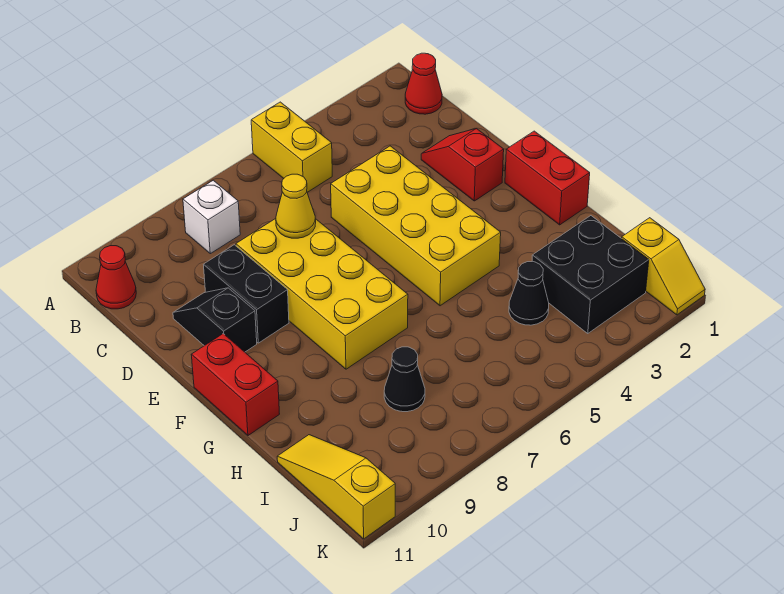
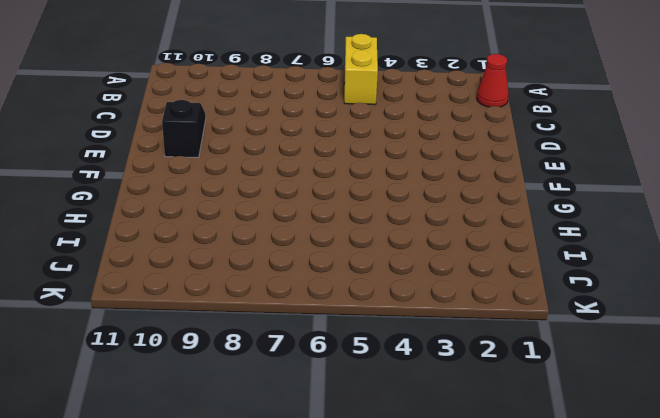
none -> white 1x1 brick [183,180,240,254]
none -> red 1x1 cone [96,246,136,309]
none -> red 1x2 slope [421,128,504,201]

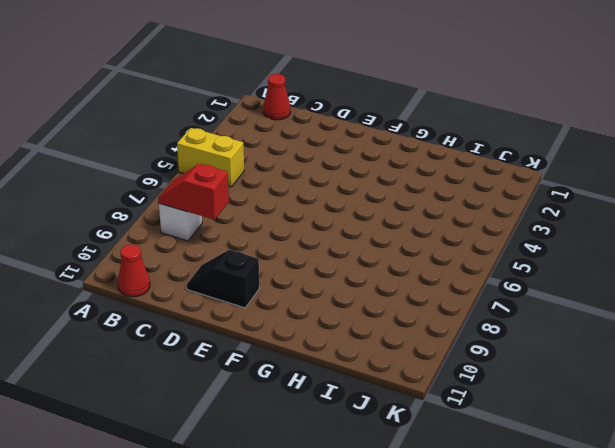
red 1x2 slope [158,164,229,220] -> red 1x2 slope moved to [421,128,504,201]
none -> yellow 2x4 brick [331,146,501,306]
none -> yellow 2x4 brick [236,219,408,369]
none -> black 1x2 brick [204,245,289,343]

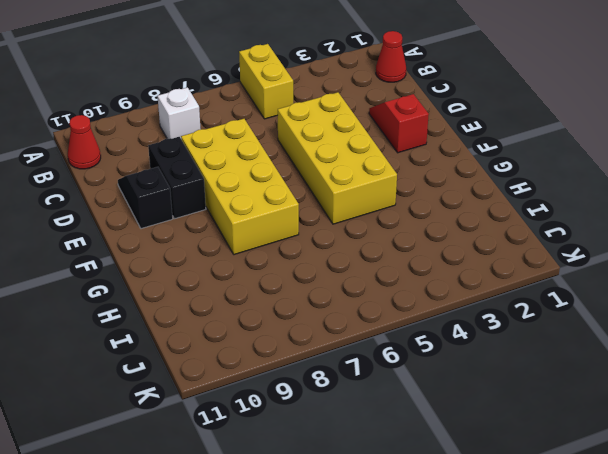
none -> red 1x2 brick [505,131,590,225]
none -> red 1x2 brick [191,334,279,435]
none -> black 2x2 brick [532,216,649,333]

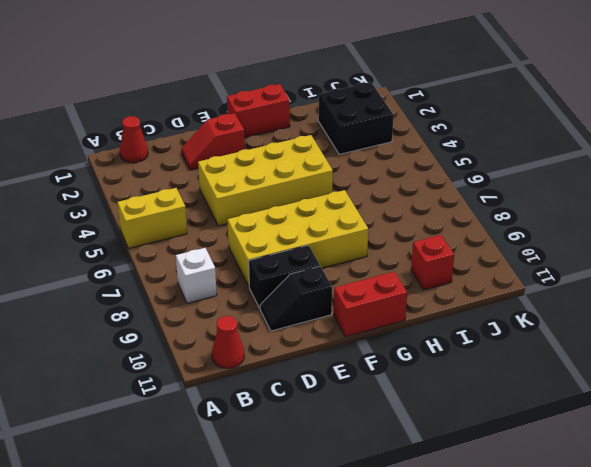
red 1x1 brick [411,235,454,290] -> none
none -> black 1x1 cone [509,262,549,325]
none -> black 1x1 cone [384,347,425,412]
none -> yellow 1x3 slope [277,435,395,539]

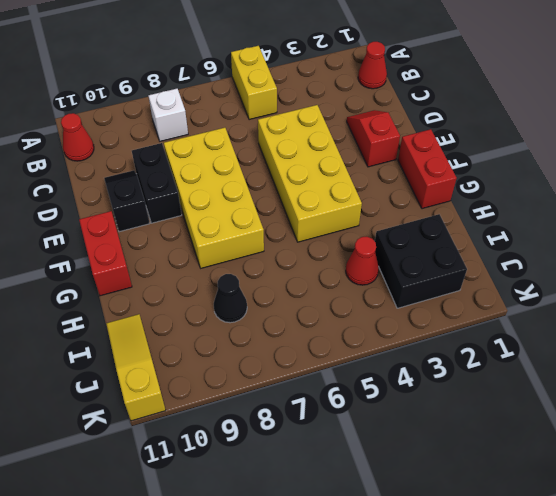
red 1x1 cone [346,237,379,285] -> black 1x1 cone [509,262,549,325]
none -> yellow 1x2 slope [622,218,705,315]
none -> yellow 1x1 cone [276,174,316,238]

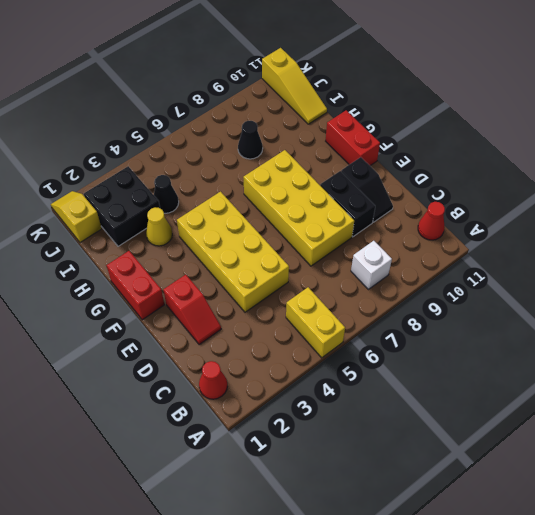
yellow 1x1 cone [146,207,172,246] -> yellow 1x1 cone moved to [276,174,316,238]

